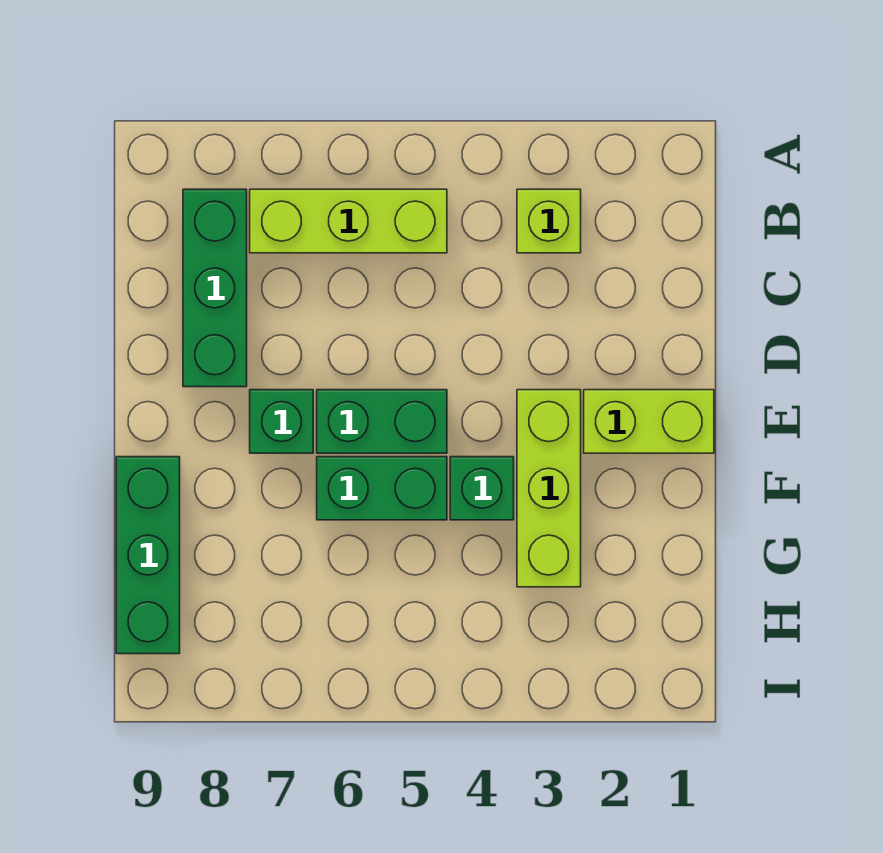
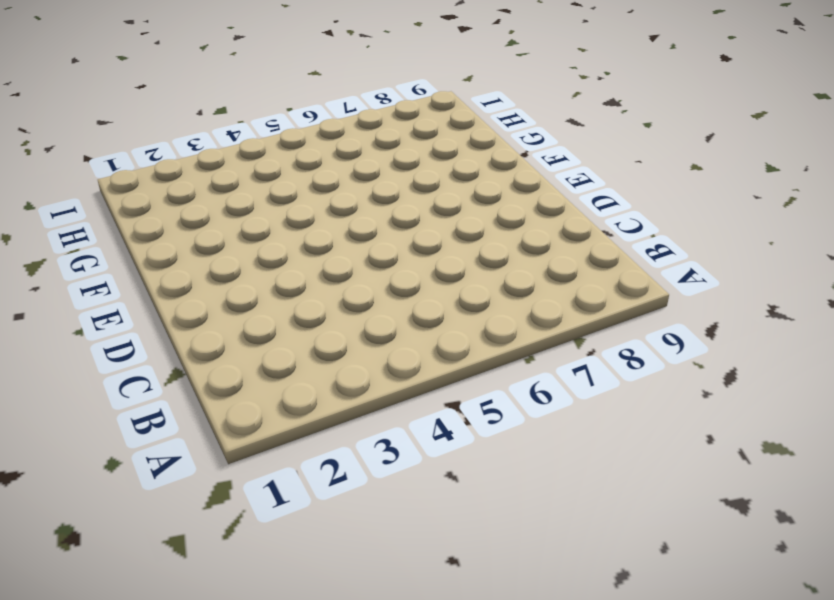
none -> lime 1x1 brick [517,189,581,253]
none -> lime 1x3 brick [250,189,447,253]

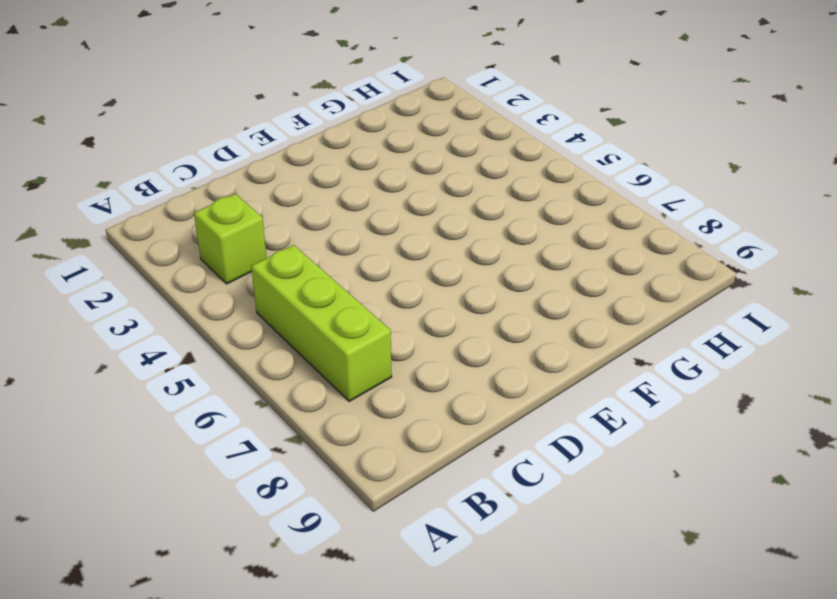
none -> green 1x3 brick [183,189,247,387]
none -> lime 1x2 brick [584,390,714,453]

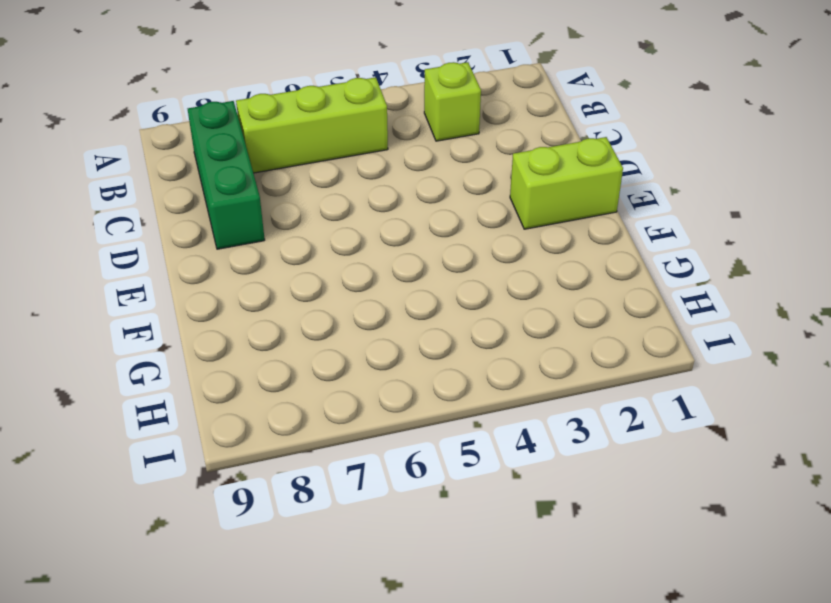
none -> lime 1x3 brick [517,390,581,587]
none -> green 1x2 brick [317,390,447,453]

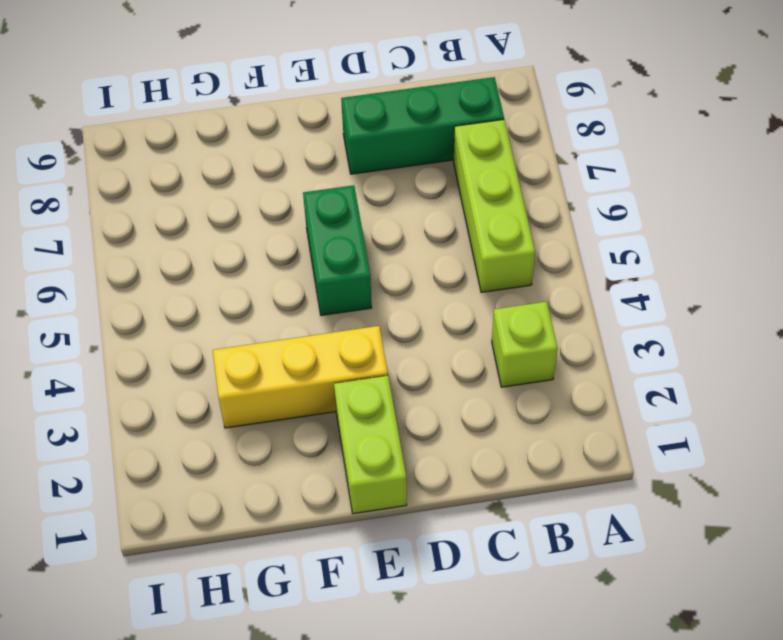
yellow 1x3 brick [213,326,388,428] -> lime 1x3 brick [517,390,581,587]
none -> green 1x1 brick [250,390,313,453]
none -> green 1x1 brick [450,457,514,520]

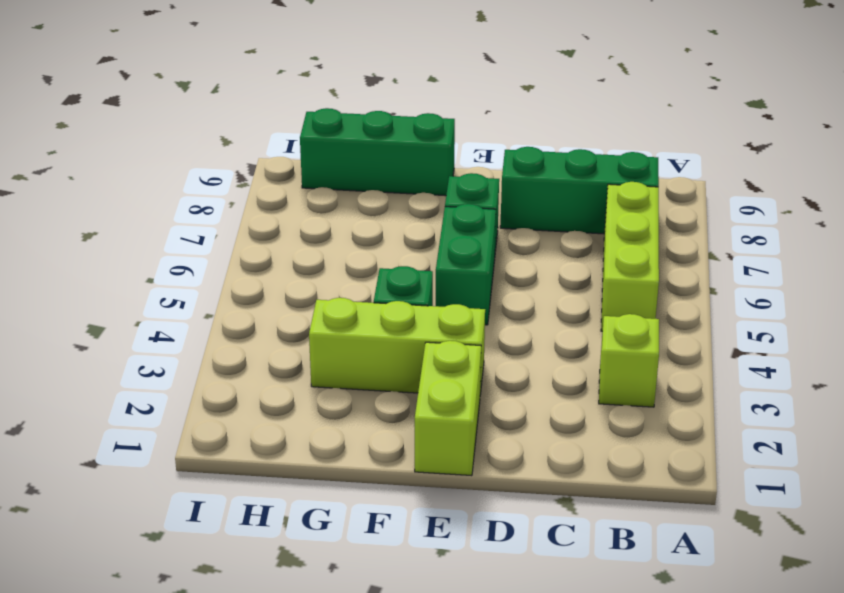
none -> green 1x2 brick [317,457,447,520]

